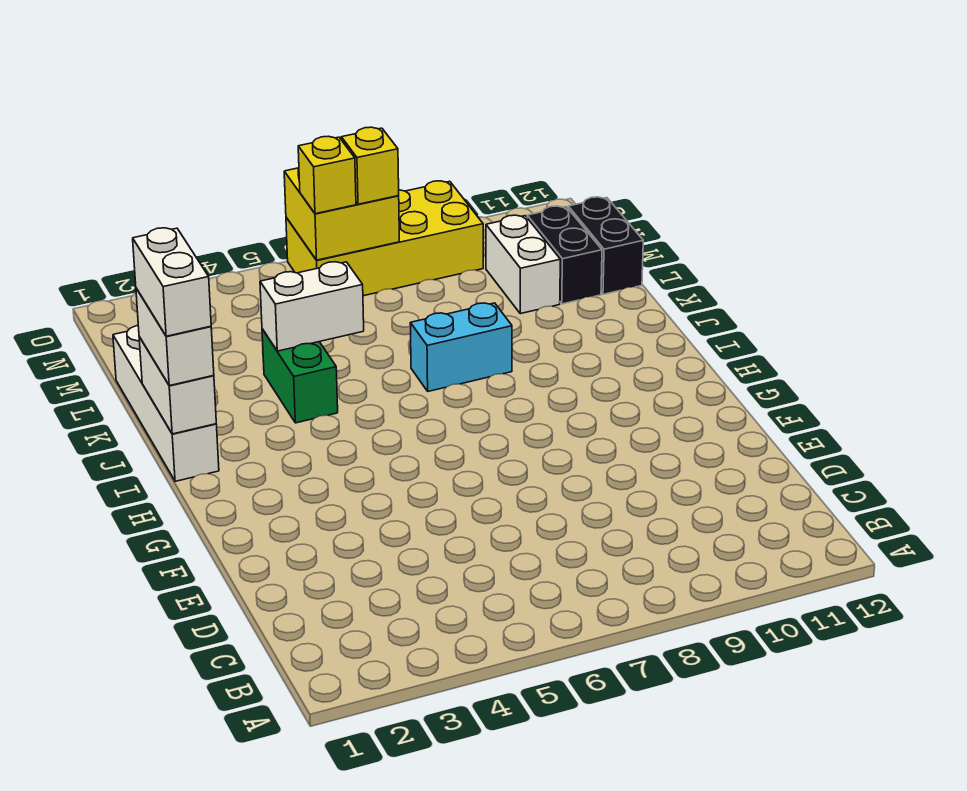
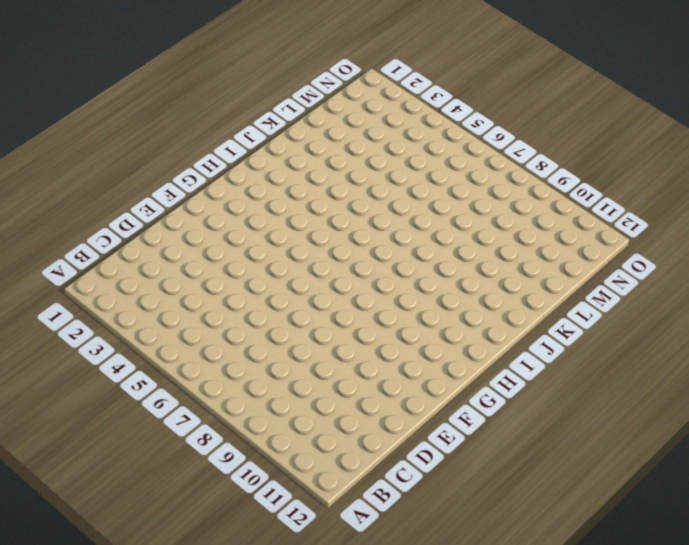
none -> white 1x4 brick [113,326,219,481]
none -> green 1x2 brick [262,329,338,423]
none -> cyan 1x2 brick [410,303,512,391]

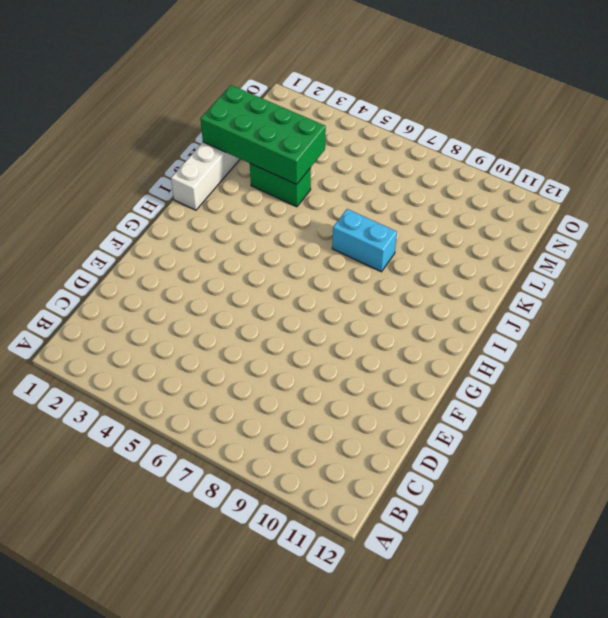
green 2x4 brick [200,85,326,184] -> white 1x2 brick [260,262,364,351]
green 1x2 brick [250,164,311,207] -> green 1x2 brick turned to [262,329,338,423]
none -> white 1x2 brick [486,215,560,314]
none -> black 1x2 brick [527,206,602,304]
none -> black 1x2 brick [568,197,643,294]

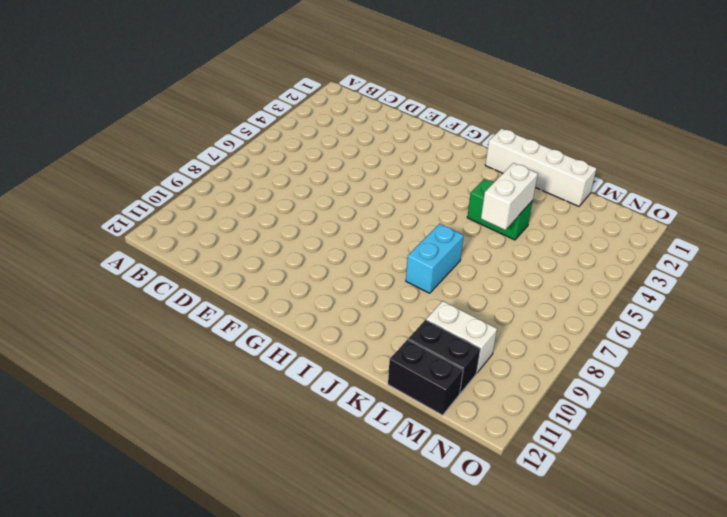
none -> yellow 2x4 brick [286,181,483,296]
none -> white 1x2 brick [139,337,216,434]
none -> yellow 2x2 brick [284,168,399,260]

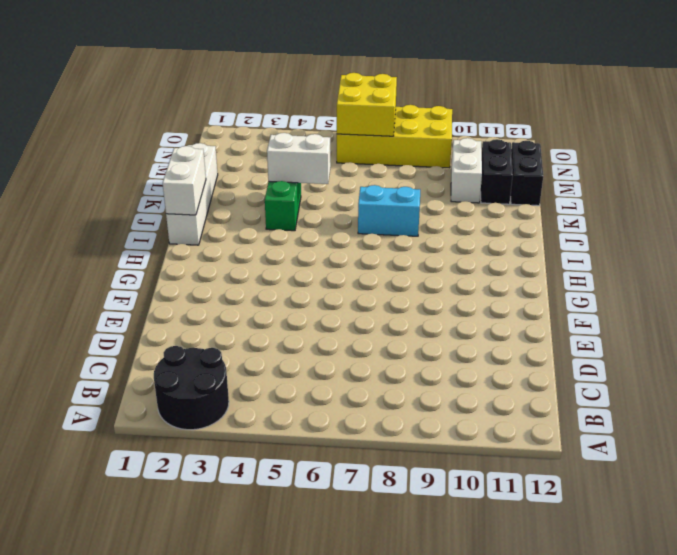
black 2x2 round brick [154,346,229,430] -> none
none -> white 1x2 brick [136,288,214,386]
none -> yellow 1x1 brick [298,136,356,214]
none -> yellow 1x1 brick [341,127,399,204]

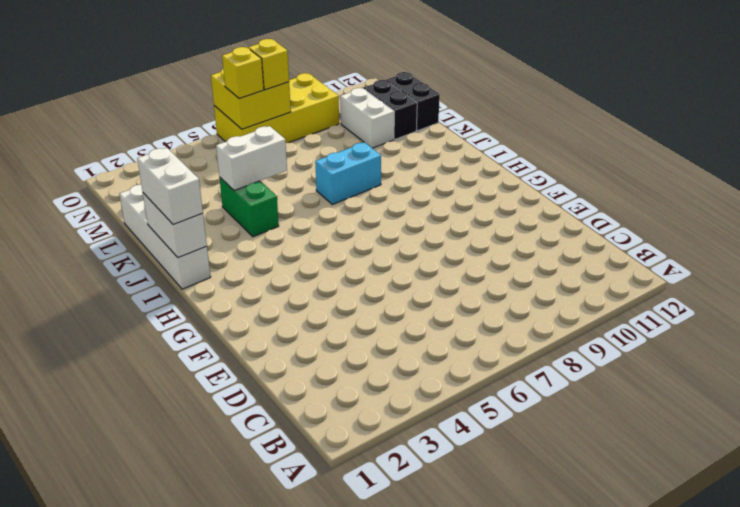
none -> white 1x2 brick [133,228,211,336]

